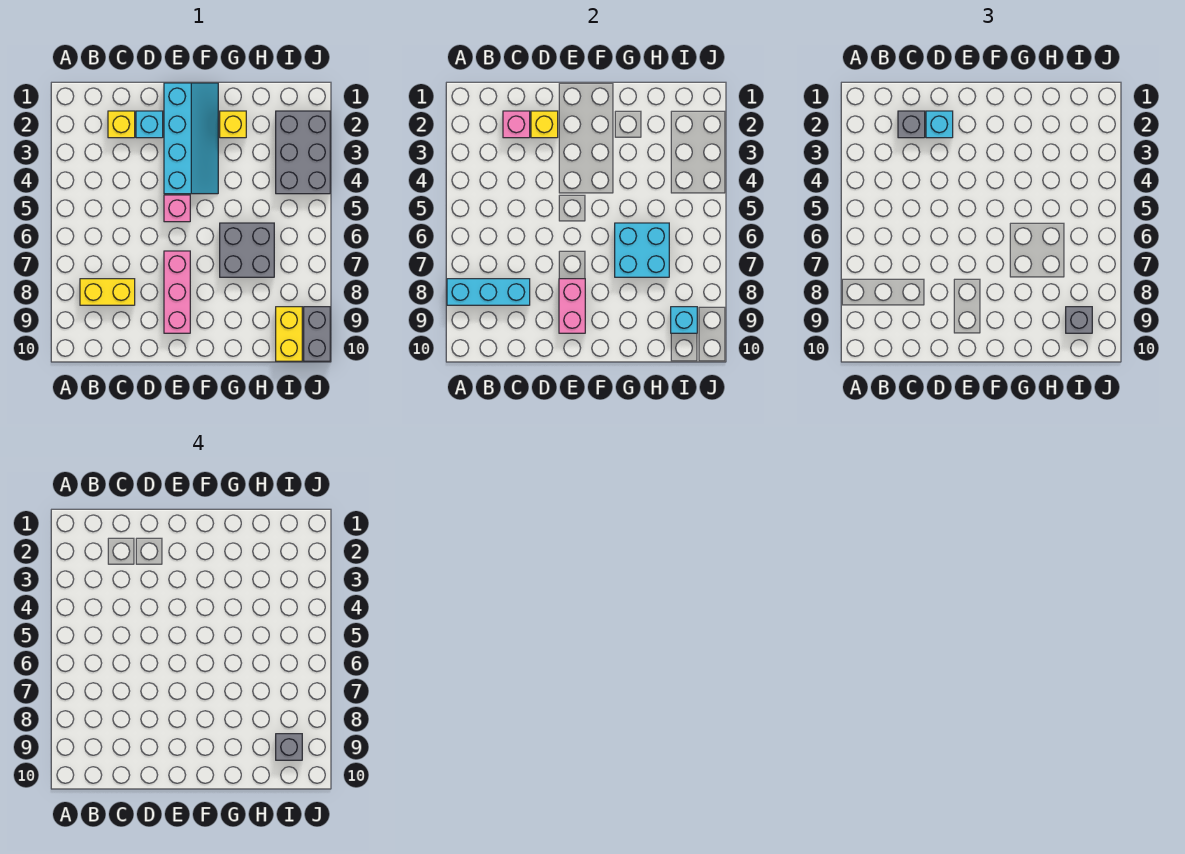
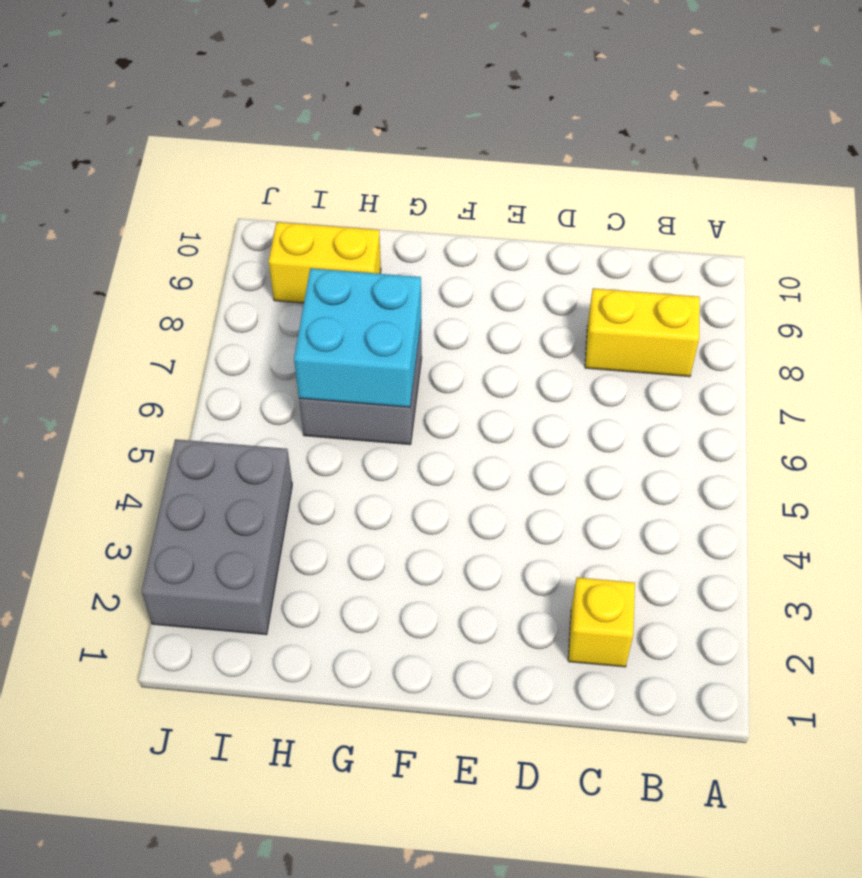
yellow 1x2 brick [269,222,381,303] -> yellow 1x2 brick turned to [276,307,302,361]
none -> cyan 1x1 brick [136,111,163,138]
none -> cyan 2x4 slope [164,83,218,194]
none -> pink 1x1 brick [164,195,190,222]

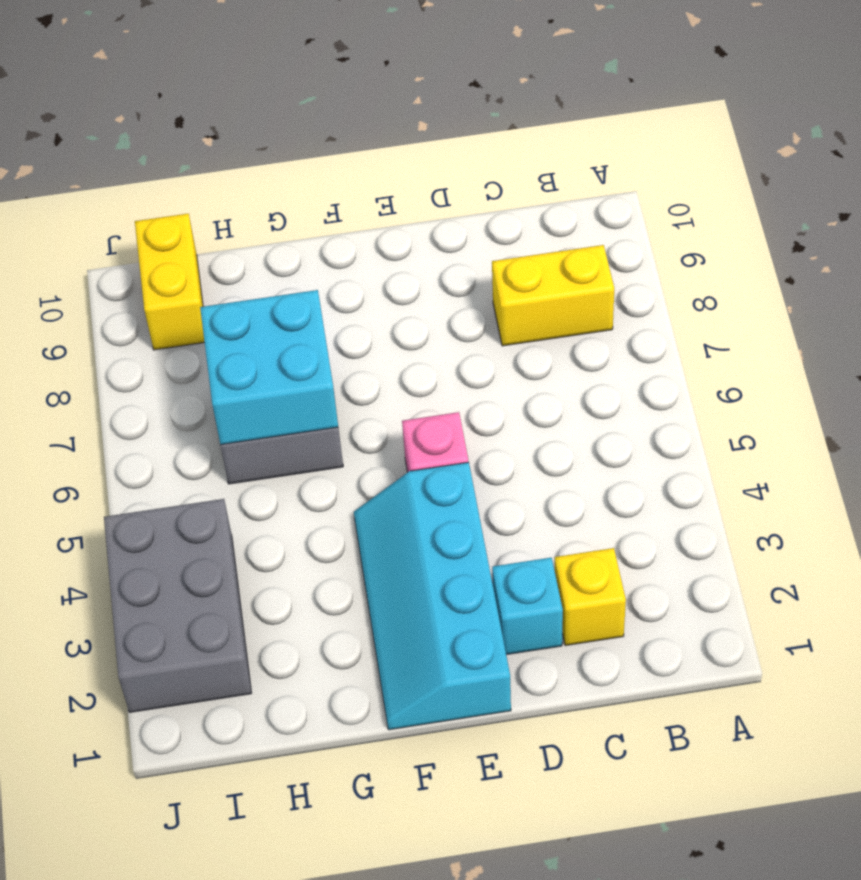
none -> pink 1x3 brick [164,251,190,333]
none -> yellow 1x1 brick [220,111,246,138]
none -> grey 1x2 brick [304,307,330,361]

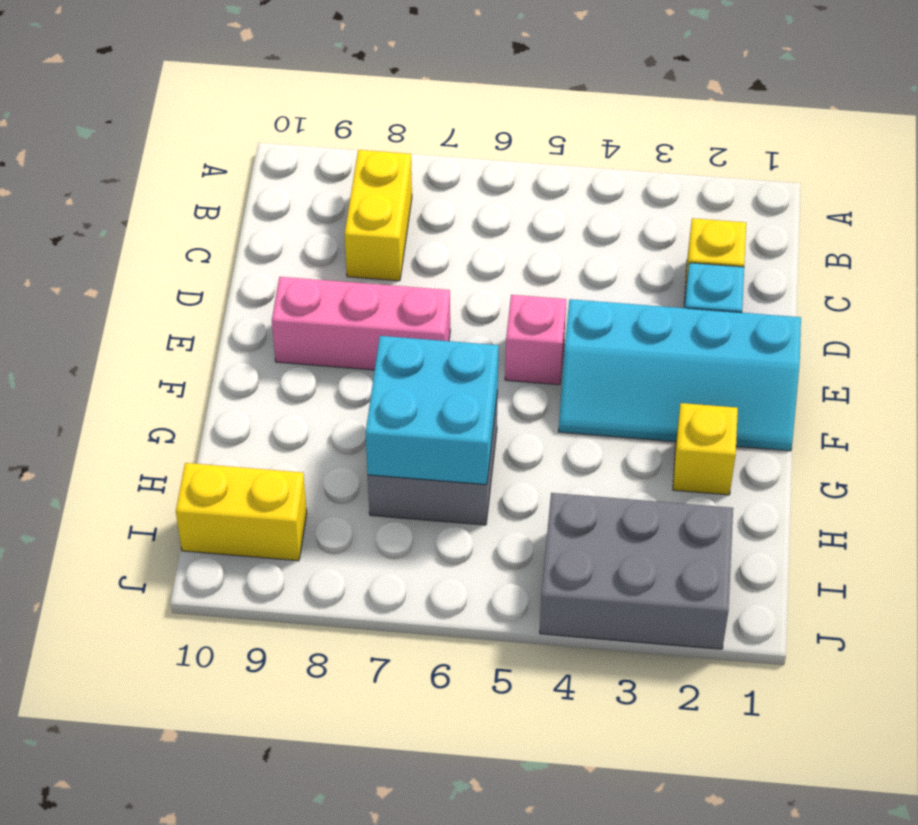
none -> grey 1x2 brick [304,307,330,361]
none -> cyan 1x3 brick [447,279,530,305]
none -> pink 1x1 brick [503,111,530,138]

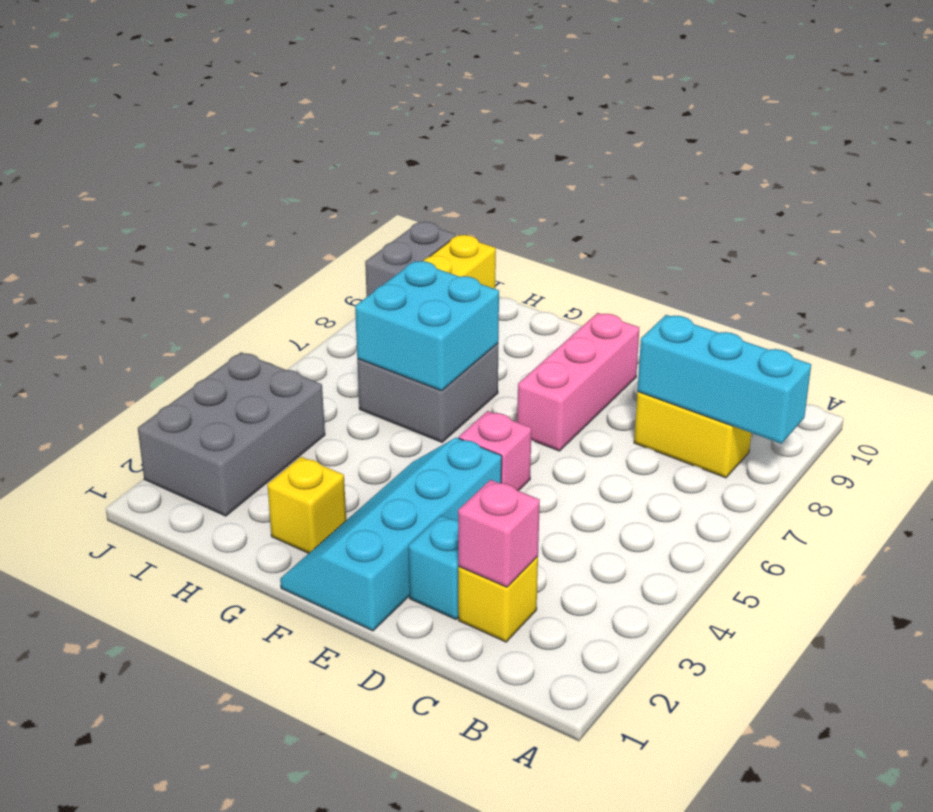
none -> yellow 1x1 brick [531,111,558,138]
none -> pink 1x2 brick [559,279,585,333]
none -> cyan 1x1 brick [671,307,697,333]

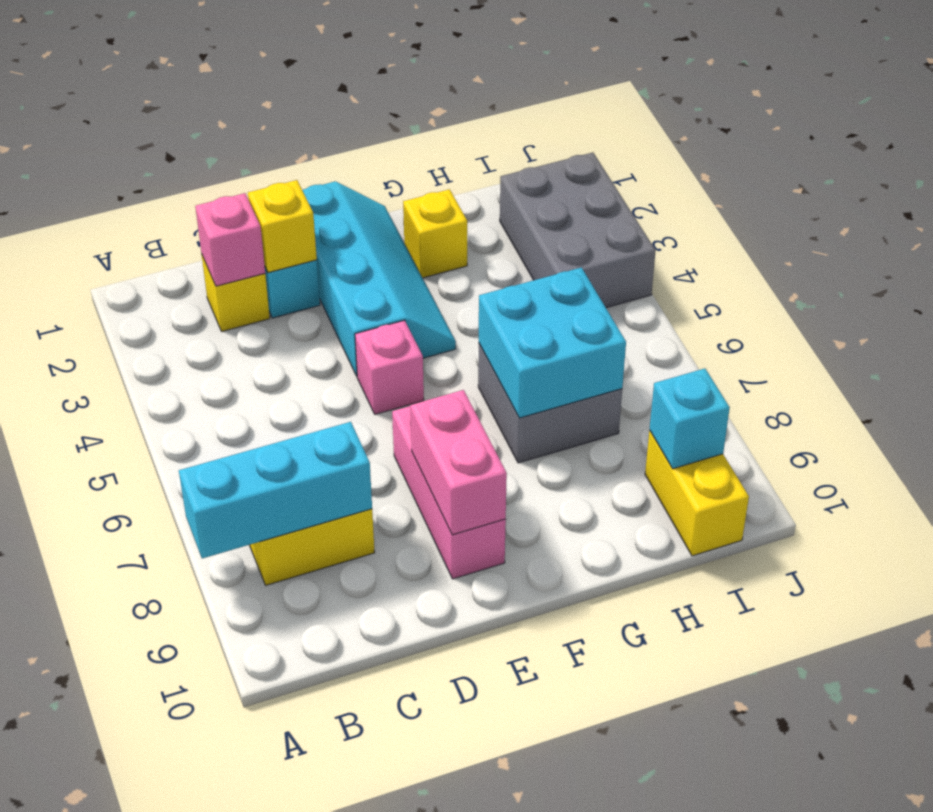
none -> grey 1x2 brick [304,307,330,361]
none -> grey 1x1 brick [898,111,925,138]
none -> cyan 1x1 brick [926,111,953,138]

